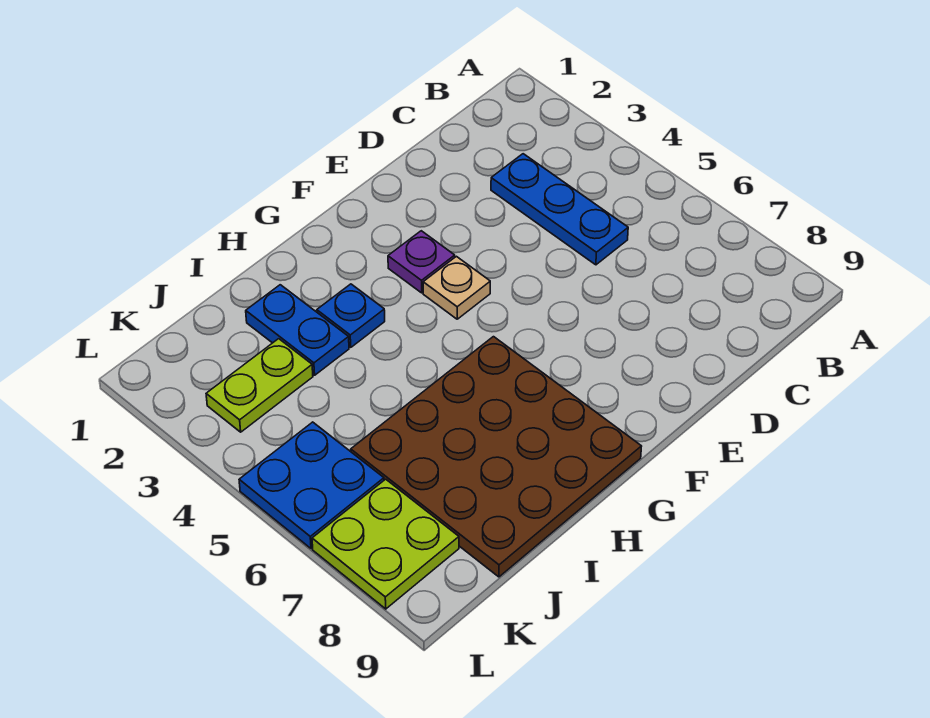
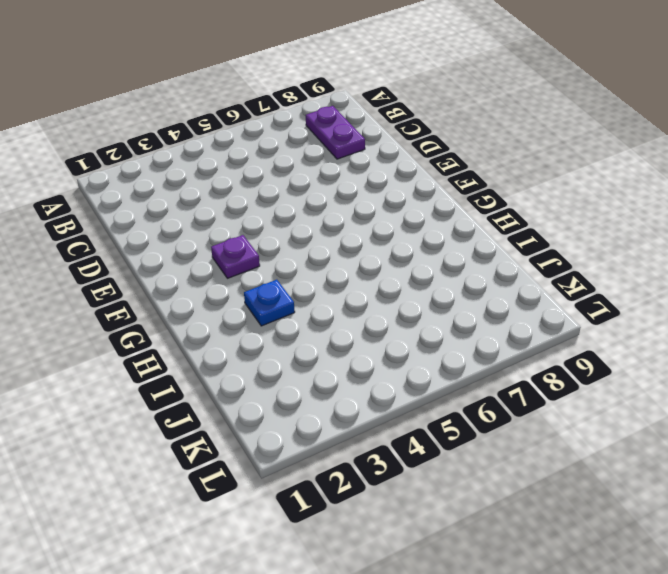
purple 1x2 plate [306,106,365,159] -> none
none -> blue 1x3 plate [491,154,628,265]
none -> tan 1x1 plate [423,256,490,319]

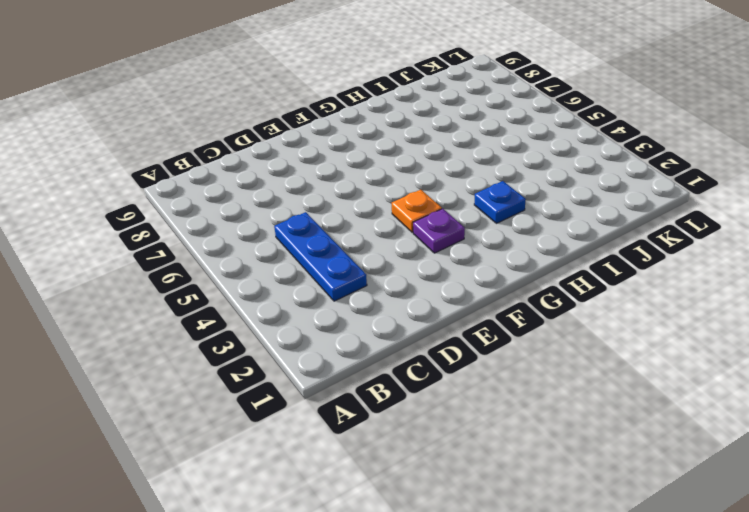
orange 1x1 plate [392,190,442,232] -> tan 1x1 plate [423,256,490,319]
none -> brown 4x4 plate [351,337,642,577]
none -> blue 1x2 plate [246,285,349,375]

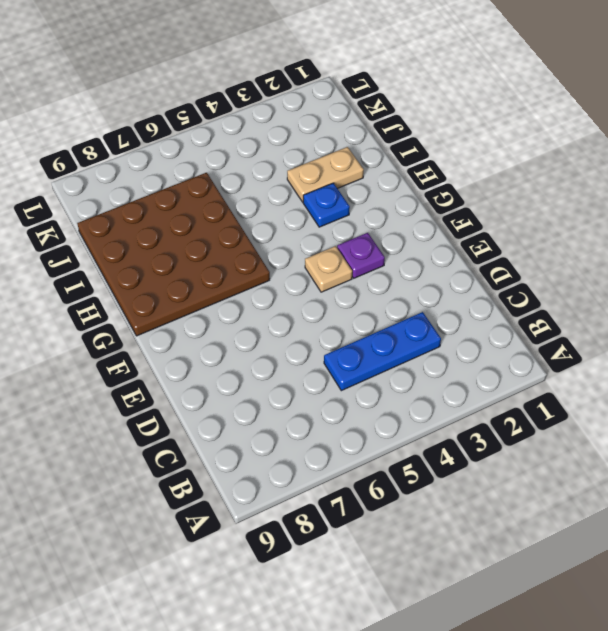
tan 1x2 plate [287,147,364,202] -> blue 1x2 plate [246,285,349,375]
none -> lime 1x2 plate [206,339,313,432]
none -> blue 2x2 plate [239,422,384,549]

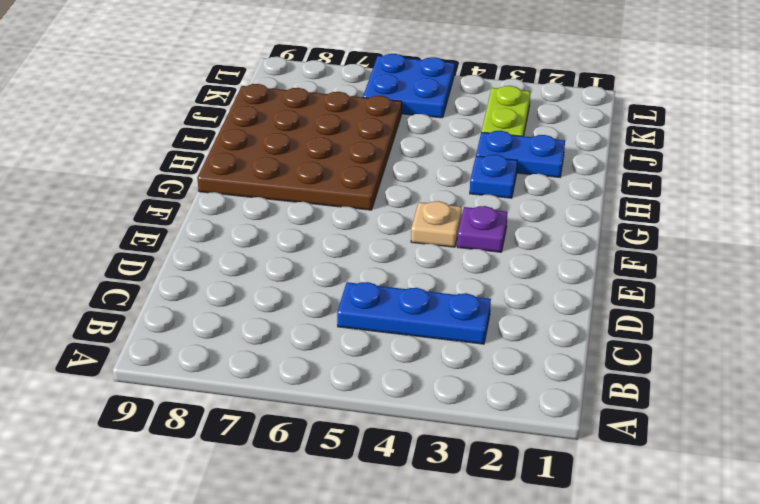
none -> lime 2x2 plate [312,479,459,609]

